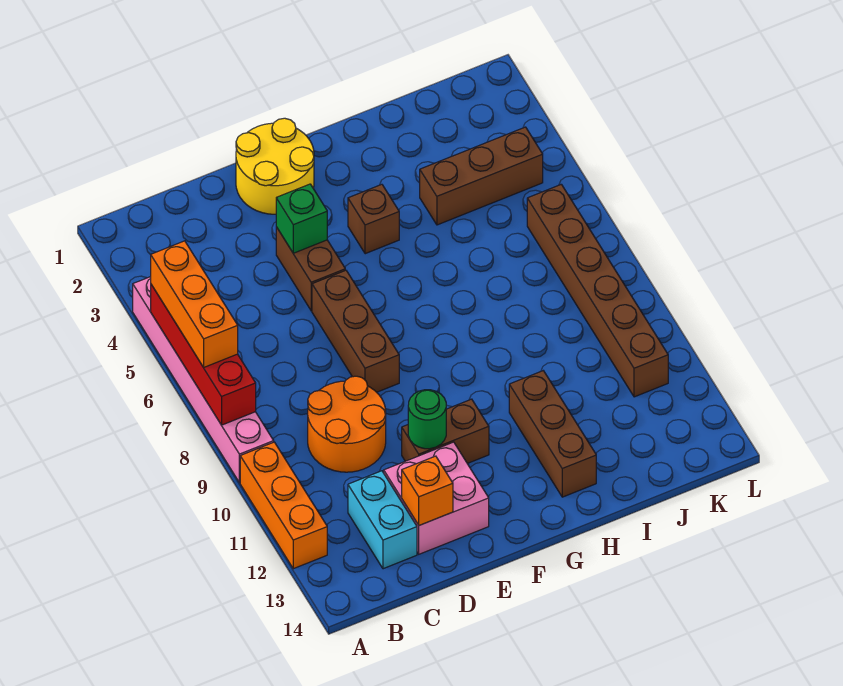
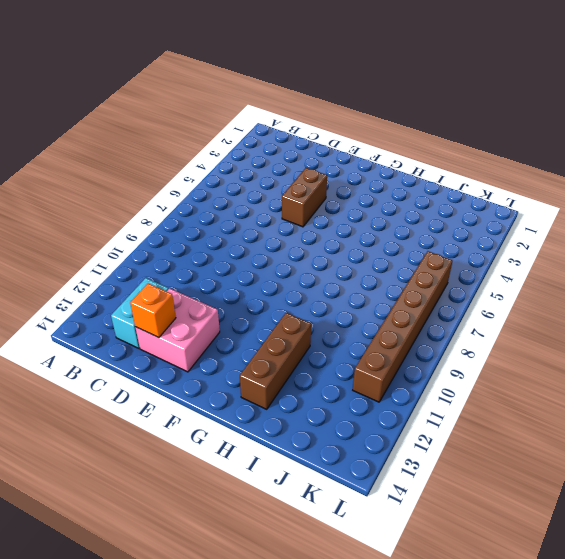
none -> pink 1x6 brick [133,277,274,483]
none -> orange 1x3 brick [240,442,327,569]
none -> orange 2x2 round brick [308,376,386,472]

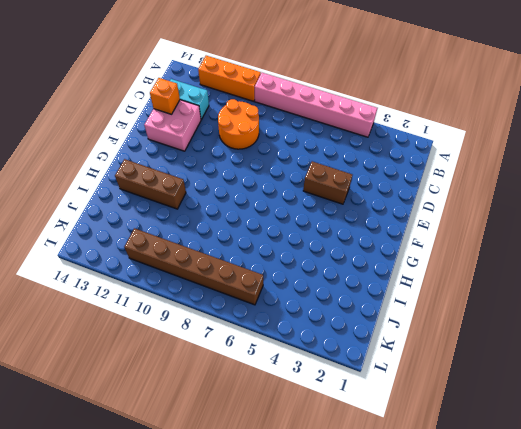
none -> yellow 2x2 round brick [236,118,314,214]
none -> brown 1x3 brick [312,270,399,392]
none -> brown 1x2 brick [402,399,489,464]

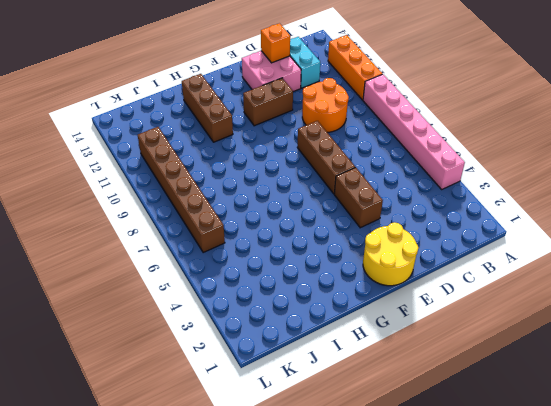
none -> brown 1x1 brick [348,184,399,254]
none -> brown 1x3 brick [420,127,543,225]
none -> red 1x4 brick [151,285,256,425]

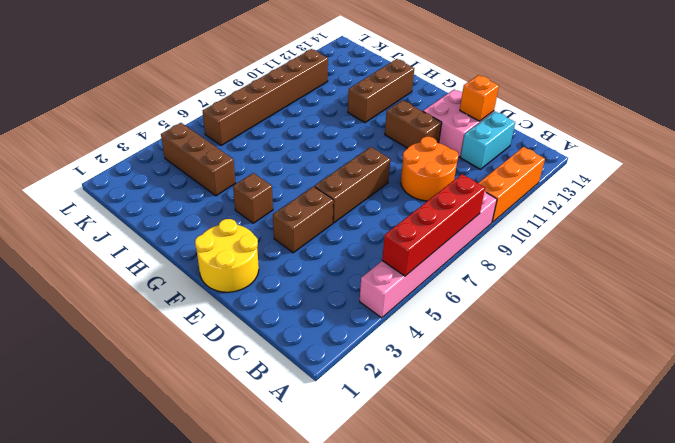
none -> green 1x1 brick [276,184,327,253]
none -> green 1x1 round brick [408,390,446,449]
none -> orange 1x3 brick [151,241,238,367]

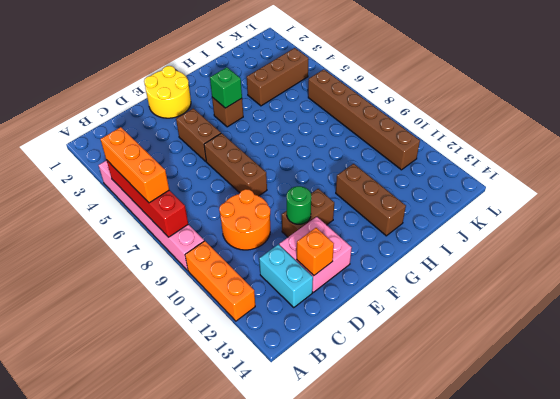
green 1x1 brick [210,67,242,108] -> green 1x1 brick moved to [276,184,327,253]

